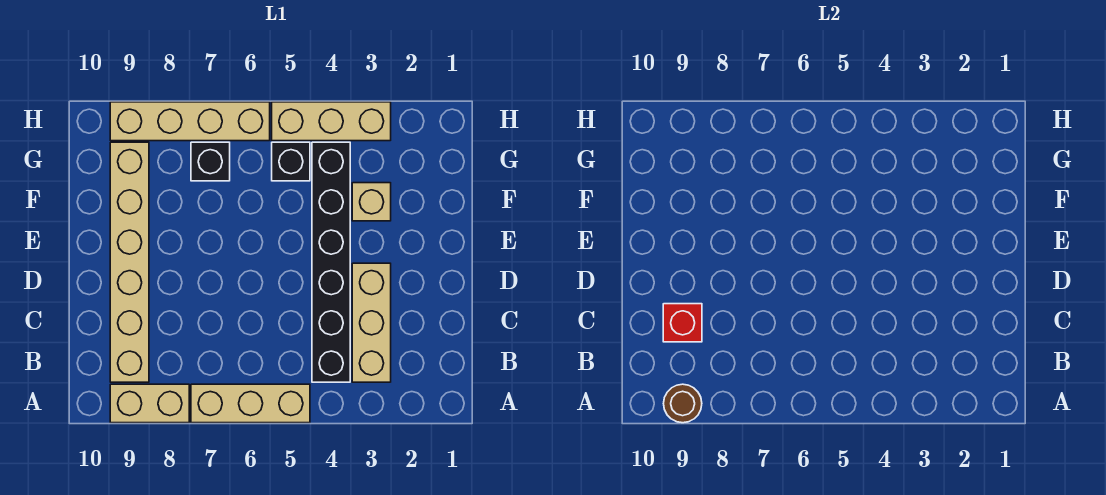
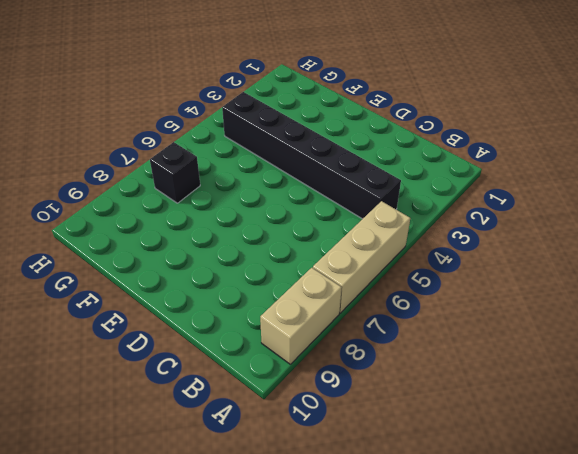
none -> tan 1x3 brick [352,263,391,382]
none -> tan 1x6 brick [110,142,149,382]
none -> tan 1x1 brick [352,183,391,221]

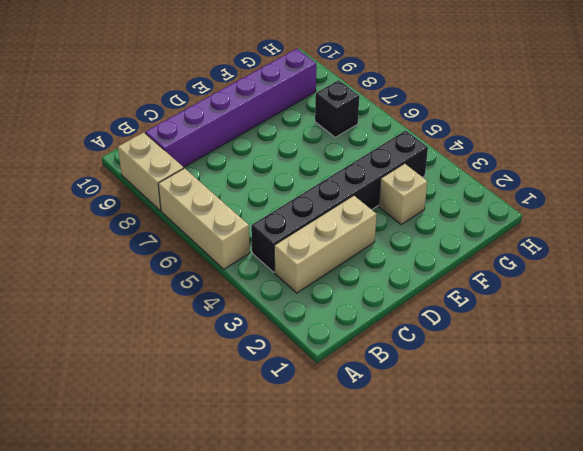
purple 1x6 brick [145,49,316,167] -> tan 1x6 brick [110,142,149,382]
none -> black 1x1 brick [272,142,310,181]
none -> tan 1x3 brick [272,102,391,141]
none -> tan 1x4 brick [110,102,270,141]

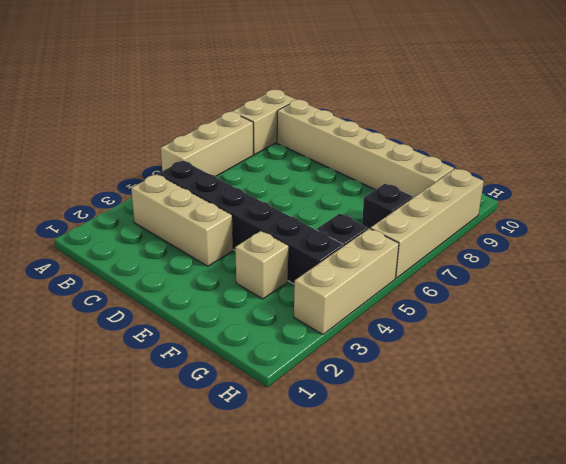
none -> brown 1x1 round brick [664,384,702,423]
none -> red 1x1 brick [663,304,702,342]

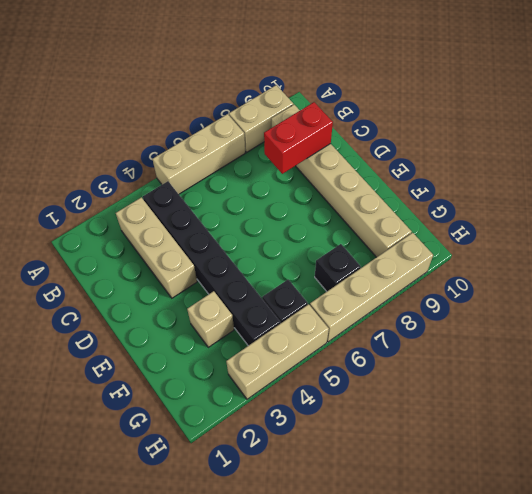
red 1x2 brick [264,102,333,174] -> red 1x1 brick [663,304,702,342]
none -> brown 1x1 round brick [664,384,702,423]

